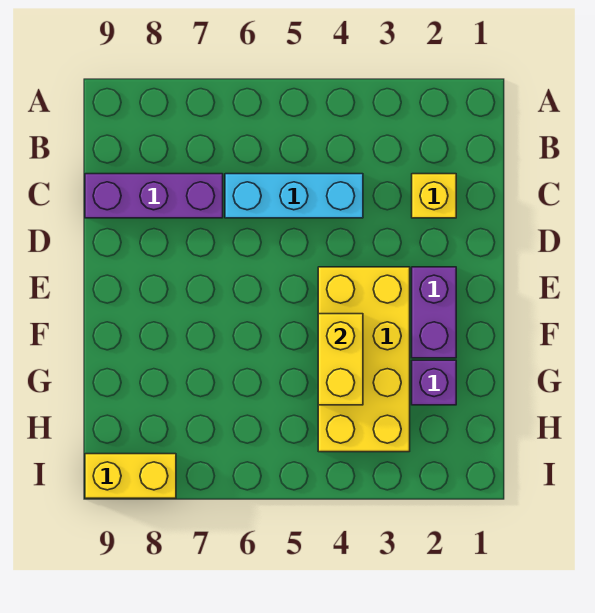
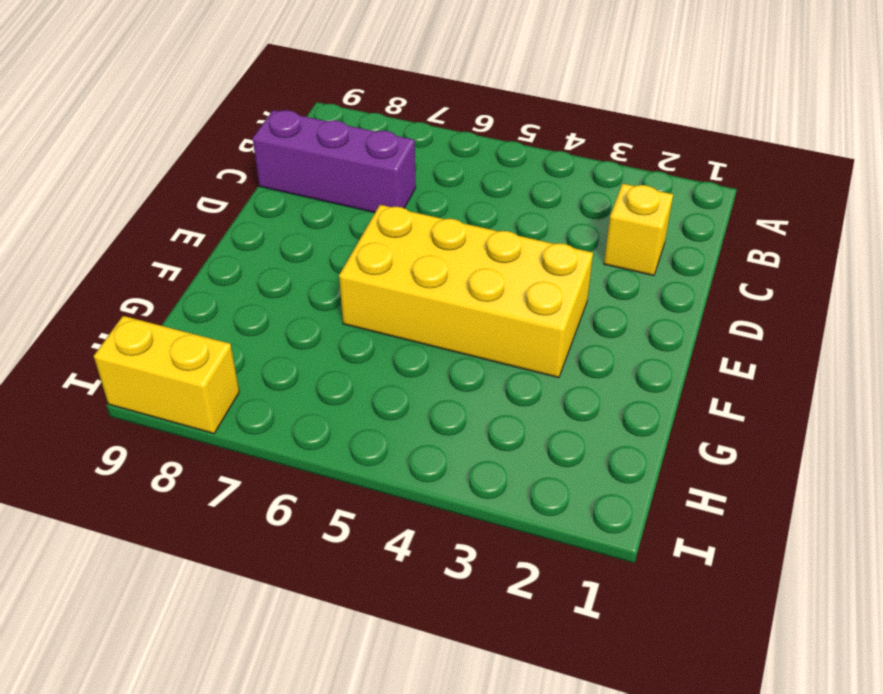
yellow 2x4 brick [339,205,593,378] -> yellow 2x4 brick turned to [318,267,410,452]
none -> cyan 1x3 brick [225,174,363,218]
none -> purple 1x2 brick [412,267,456,358]

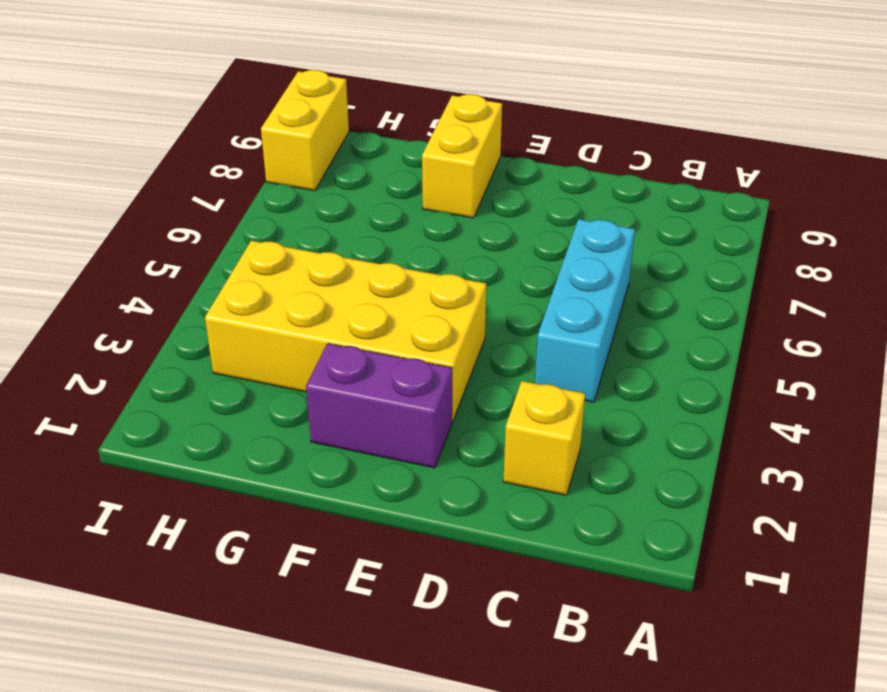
yellow 1x2 brick [422,94,502,218] -> yellow 1x2 brick turned to [318,314,363,405]
none -> purple 1x3 brick [85,174,223,218]
none -> purple 1x1 brick [412,360,456,405]

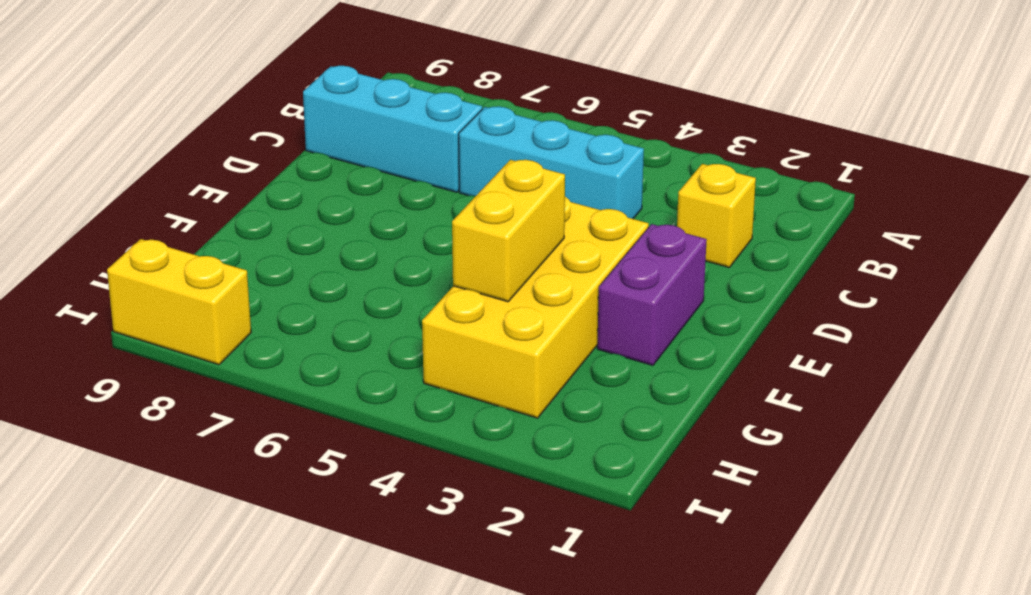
cyan 1x3 brick [303,66,482,192] -> purple 1x3 brick [85,174,223,218]
none -> purple 1x1 brick [412,360,456,405]

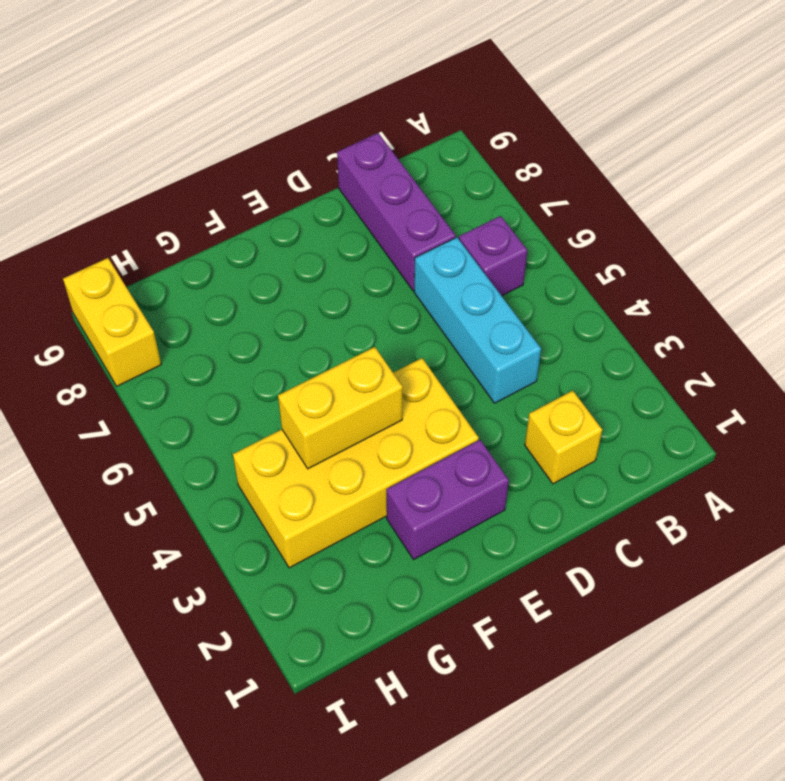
purple 1x1 brick [459,216,527,296] -> purple 1x1 brick moved to [412,360,456,405]

